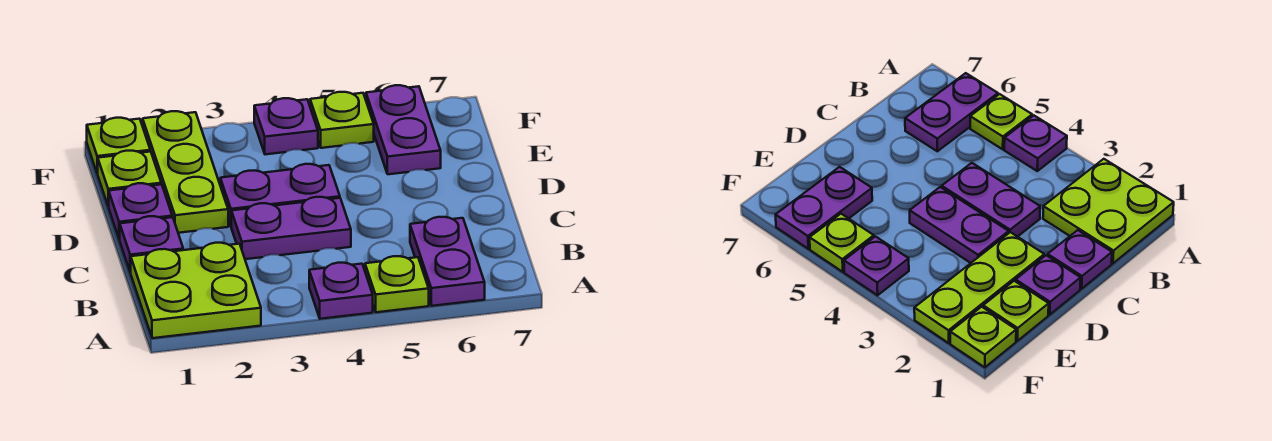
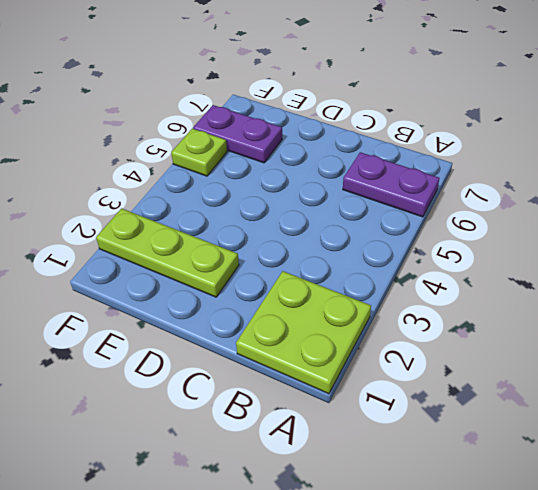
none -> purple 1x1 plate [309,263,373,319]
none -> lime 1x1 plate [365,256,429,312]
none -> purple 1x1 plate [120,216,183,273]

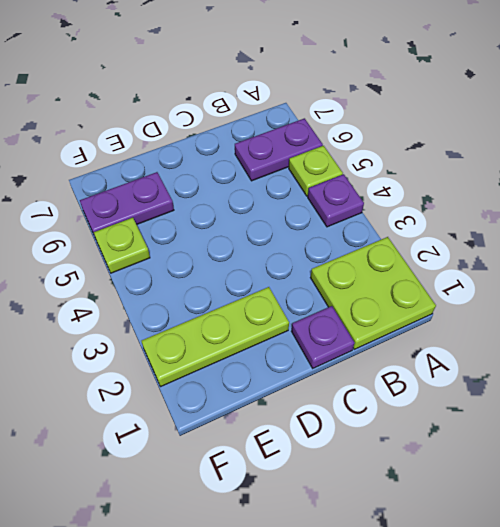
none -> purple 1x2 plate [231,197,351,259]
none -> purple 1x1 plate [108,183,172,240]
none -> purple 1x2 plate [220,164,340,226]

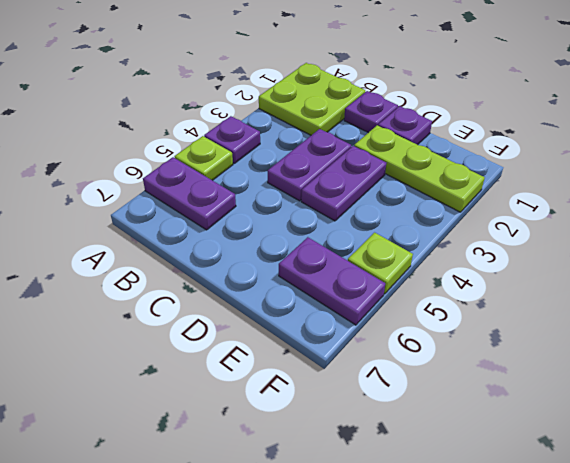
none -> lime 1x1 plate [98,151,161,206]
none -> lime 1x1 plate [87,118,150,174]
none -> purple 1x1 plate [254,98,318,154]

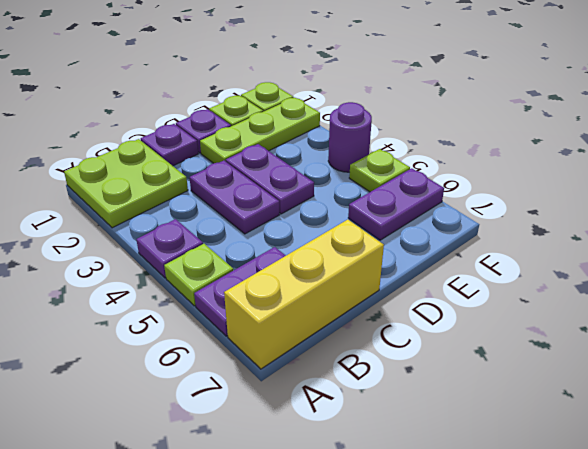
yellow 1x3 brick [224,220,384,369] -> none
purple 1x1 round brick [328,102,372,172] -> purple 1x1 plate [254,98,318,154]

